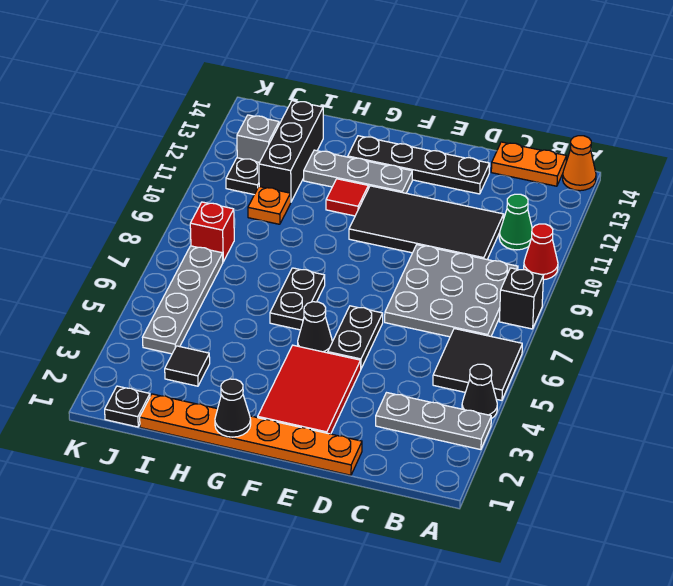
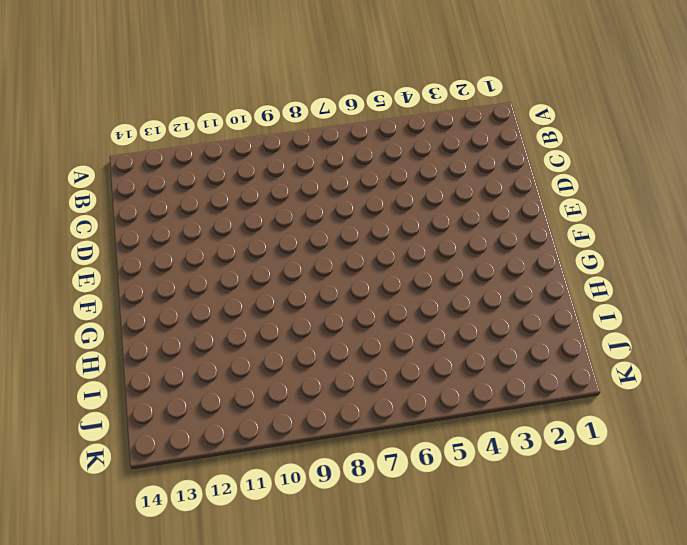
none -> grey 1x3 plate [376,393,491,450]
none -> black 1x1 cone [462,364,497,419]
none -> black 2x2 tile [433,329,522,400]

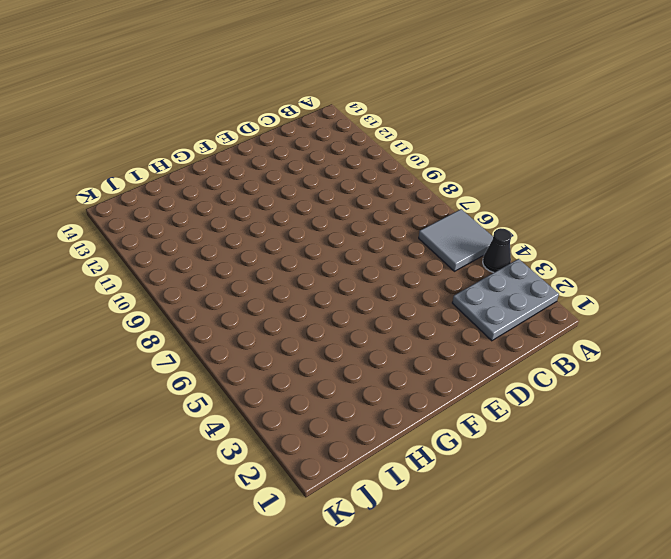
grey 2x3 plate [452,259,559,341] -> grey 1x3 plate [376,393,491,450]
grey 2x2 tile [419,209,493,271] -> black 2x2 tile [433,329,522,400]
none -> black 1x1 brick [499,268,544,329]
none -> red 1x1 cone [524,224,558,280]
none -> orange 1x1 cone [563,136,596,191]

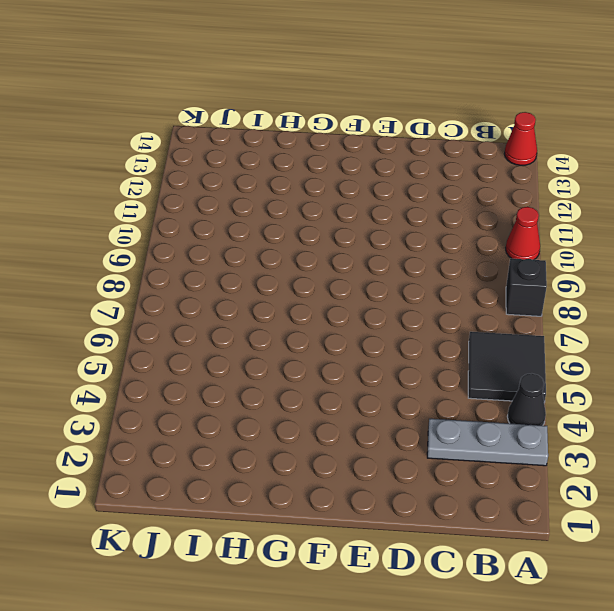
red 1x1 cone [504,112,537,165] -> orange 1x1 cone [563,136,596,191]
none -> grey 3x3 plate [385,245,518,337]
none -> green 1x1 cone [499,194,532,250]
none -> orange 1x2 plate [491,142,566,186]

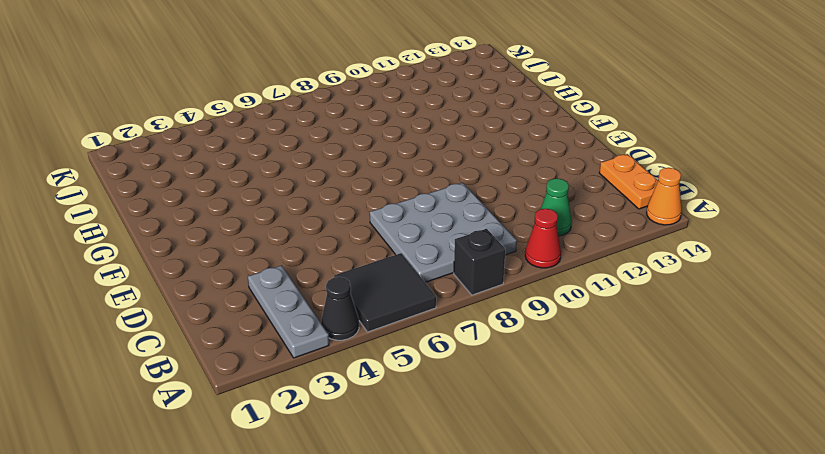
none -> black 2x4 tile [349,186,504,259]
none -> orange 1x6 plate [140,394,362,475]
none -> black 1x4 plate [348,136,490,194]

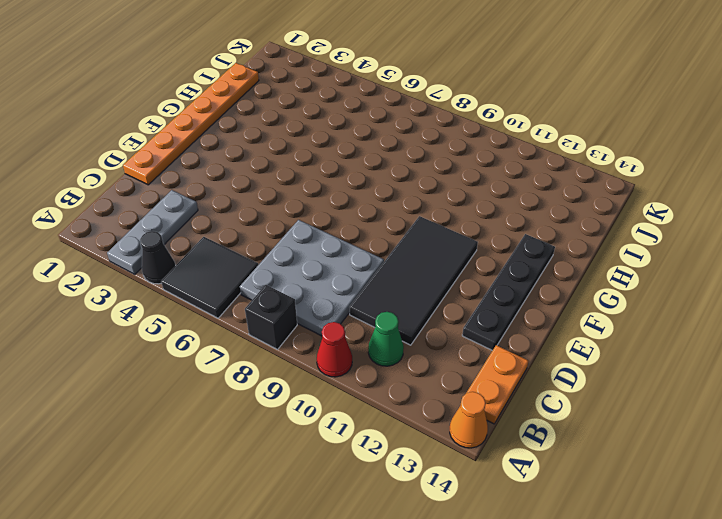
none -> red 2x3 tile [258,345,361,434]
none -> black 1x2 plate [328,306,383,368]
none -> black 1x1 cone [298,302,332,353]

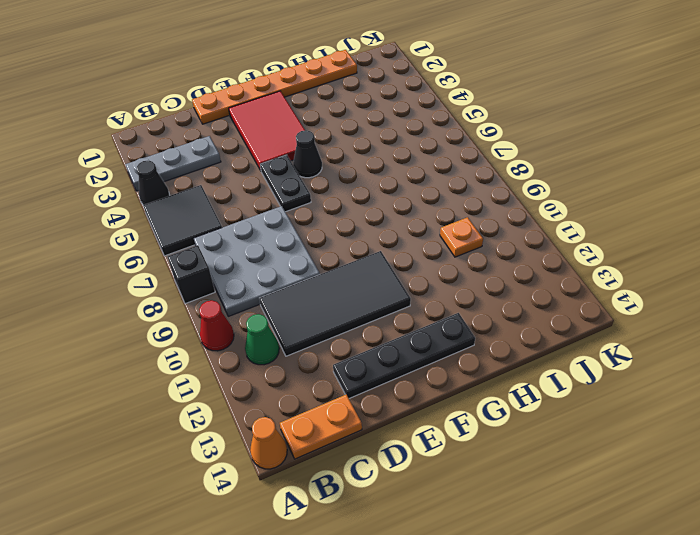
none -> grey 1x3 plate [304,150,412,193]
none -> black 1x2 plate [270,268,325,330]
none -> red 1x1 tile [326,179,368,216]

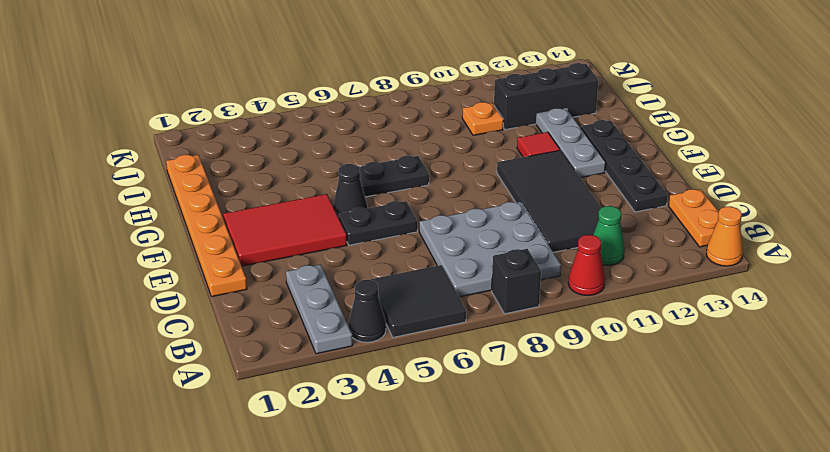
none -> black 1x1 tile [165,346,210,386]
none -> black 1x1 plate [105,386,150,427]
none -> grey 1x4 plate [142,246,223,354]

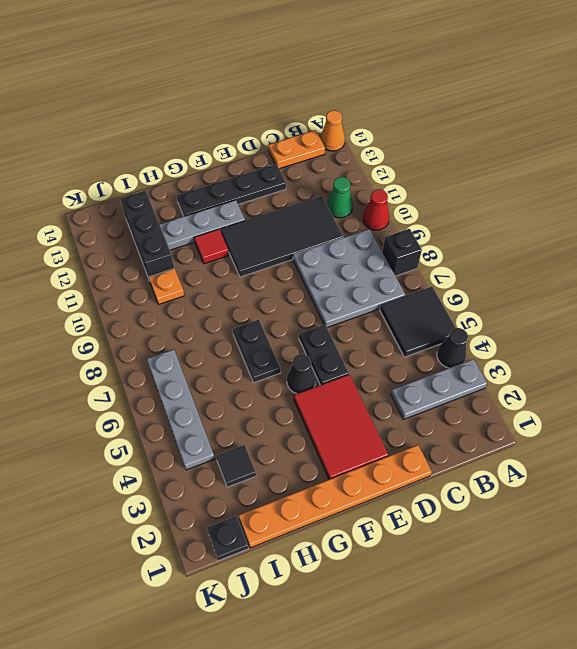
none -> red 1x1 brick [190,202,234,262]
none -> black 1x1 plate [226,158,259,194]
none -> grey 1x1 brick [237,115,279,162]

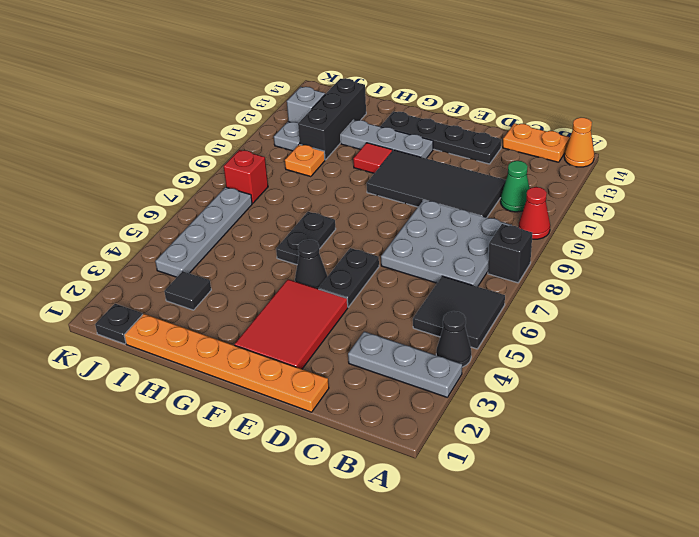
grey 1x1 plate [274,122,300,151] -> black 1x1 plate [226,158,259,194]
none -> black 1x1 cone [215,379,251,437]

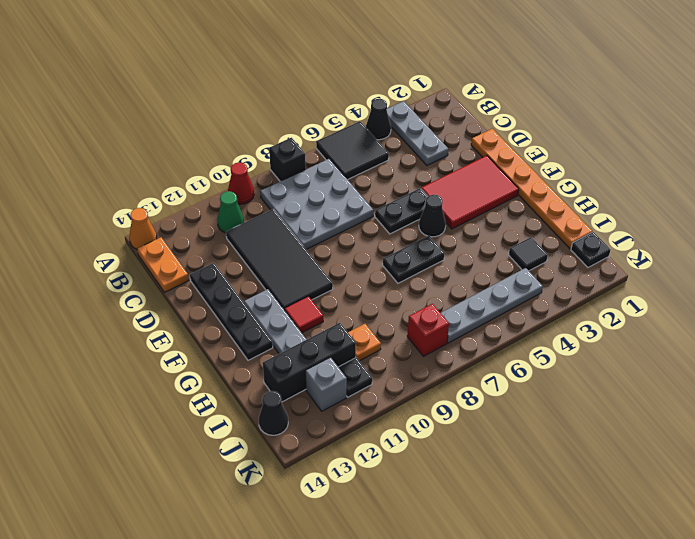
black 1x1 cone [259,391,288,435] -> black 1x1 cone moved to [215,379,251,437]

